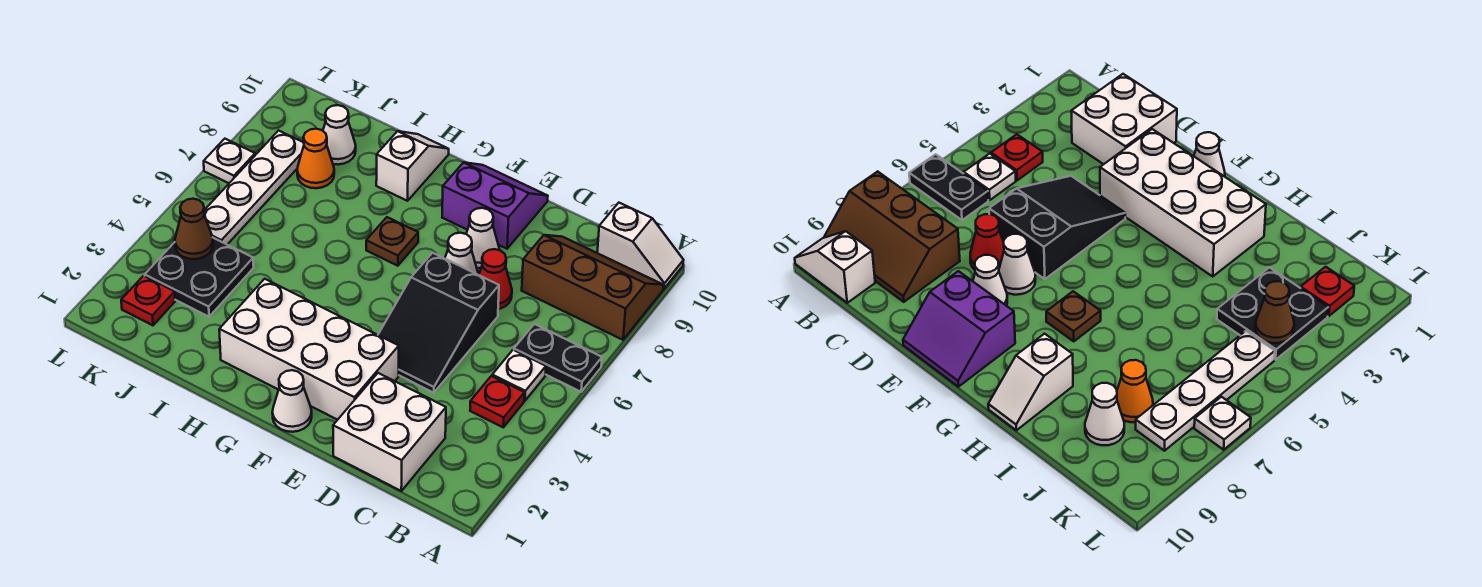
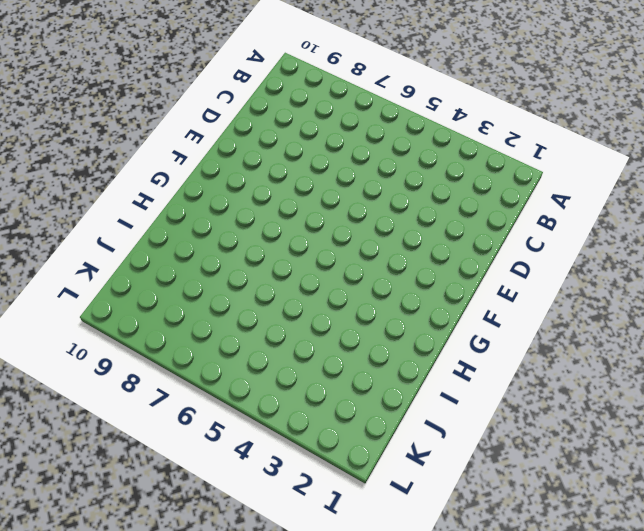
none -> black 1x2 plate [514,324,602,392]
none -> brown 2x3 slope [522,235,663,340]
none -> white 1x2 slope [597,203,684,289]

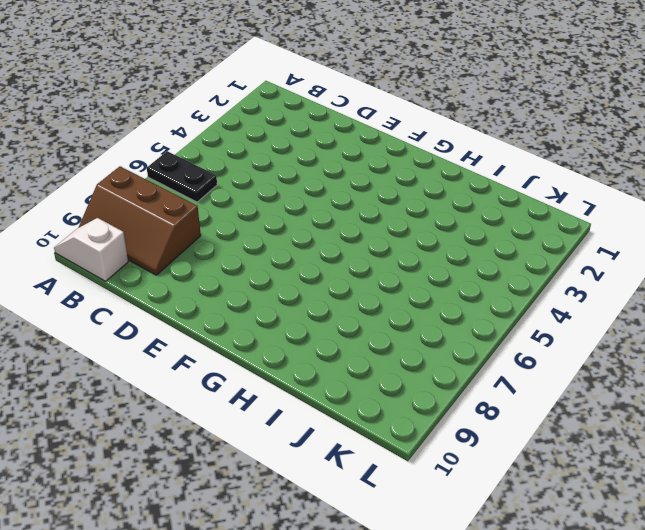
none -> red 1x1 plate [470,376,524,427]
none -> white 1x1 plate [492,350,546,401]
none -> white 2x2 brick [333,373,446,491]

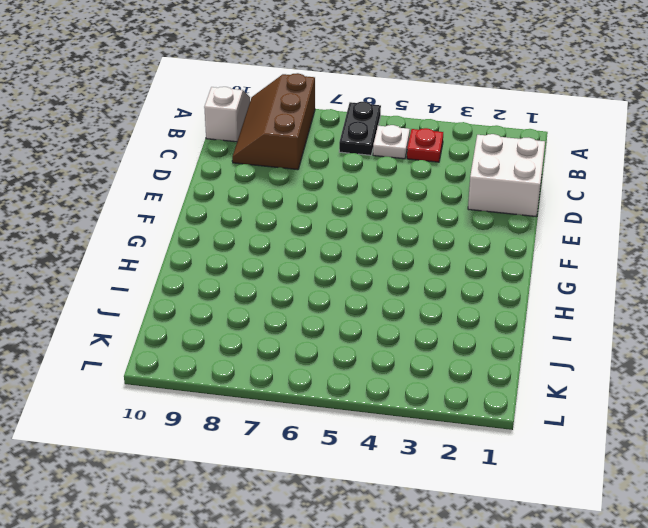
none -> black 2x3 slope [378,253,499,393]
none -> red 1x1 cone [479,249,512,309]
none -> white 2x4 brick [219,279,399,420]

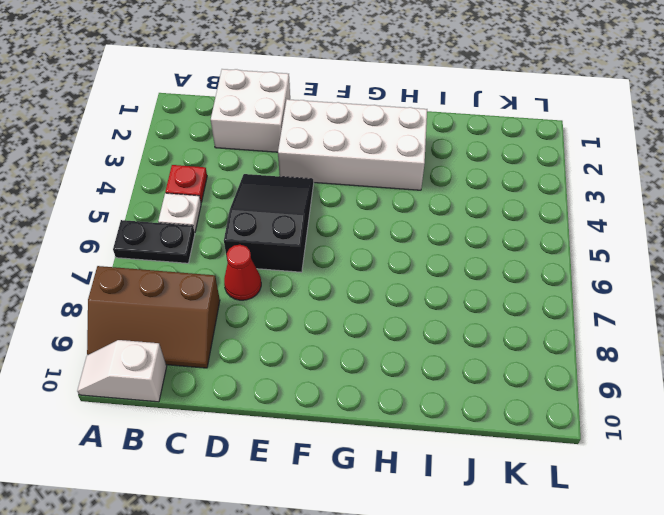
none -> white 1x1 cone [445,233,478,275]
none -> white 1x1 cone [466,208,499,268]
none -> purple 2x2 slope [442,162,548,249]

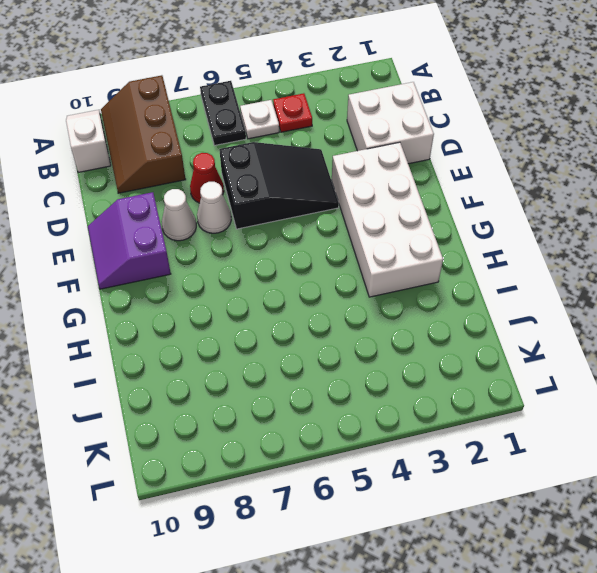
none -> white 1x1 cone [272,370,312,432]
none -> brown 1x1 plate [366,217,418,266]
none -> white 1x2 slope [376,131,449,201]

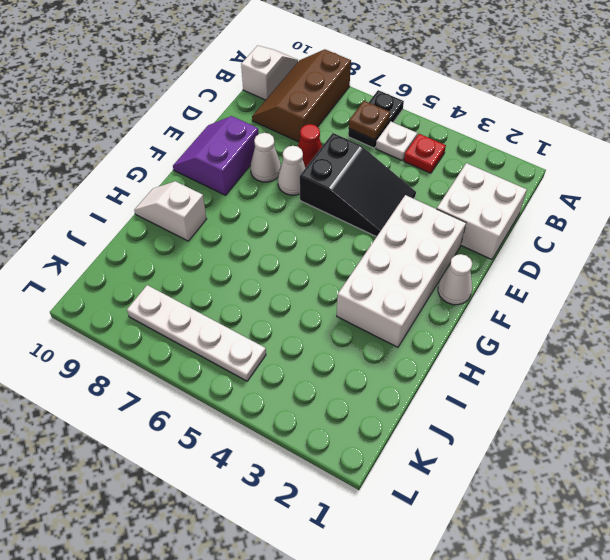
brown 1x1 plate [349,101,390,140] -> brown 1x1 plate moved to [366,217,418,266]
none -> black 2x2 plate [145,237,254,317]
none -> orange 1x1 cone [297,129,334,188]
none -> white 1x1 cone [323,105,356,164]

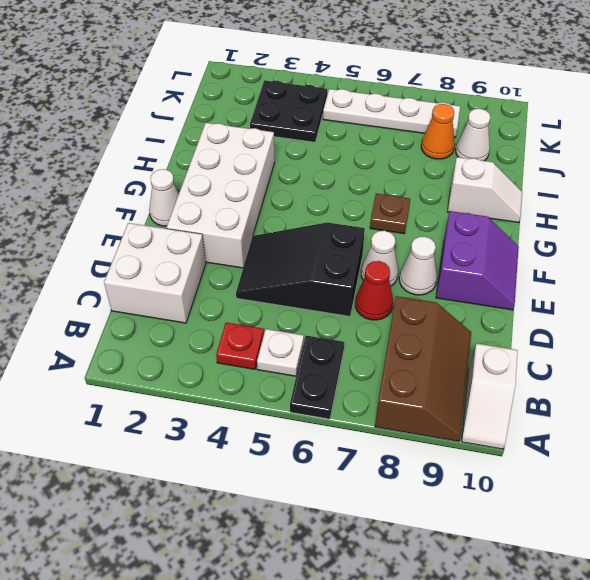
none -> red 1x1 plate [121,276,175,325]
none -> white 1x1 plate [204,139,255,183]
none -> brown 1x1 cone [175,199,213,259]

